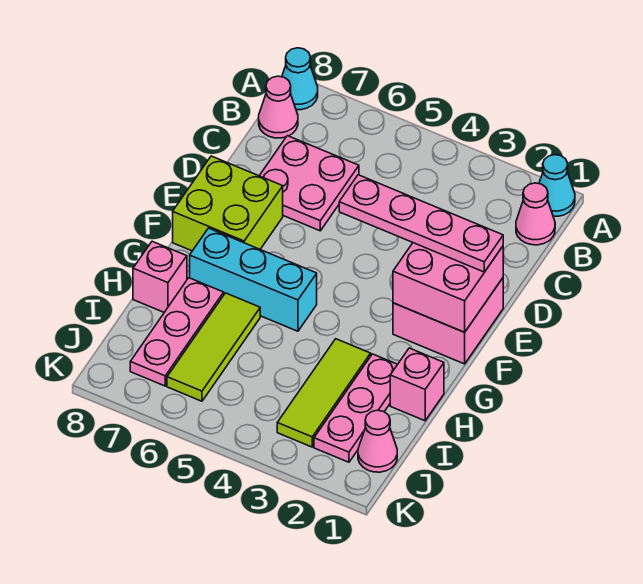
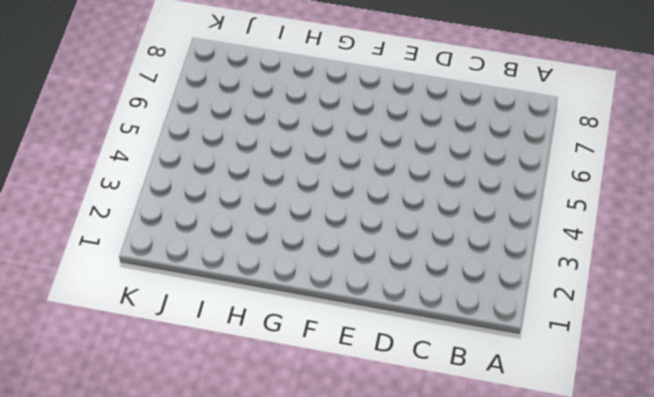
none -> cyan 1x1 cone [539,155,575,216]
none -> cyan 1x1 cone [282,48,318,110]
none -> pink 1x1 cone [516,183,555,245]

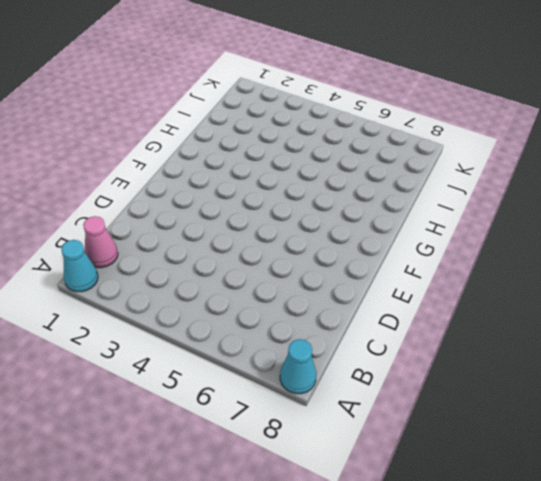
none -> pink 1x1 cone [259,76,298,138]
none -> pink 2x2 plate [259,136,359,231]
none -> pink 2x2 brick [393,278,503,364]

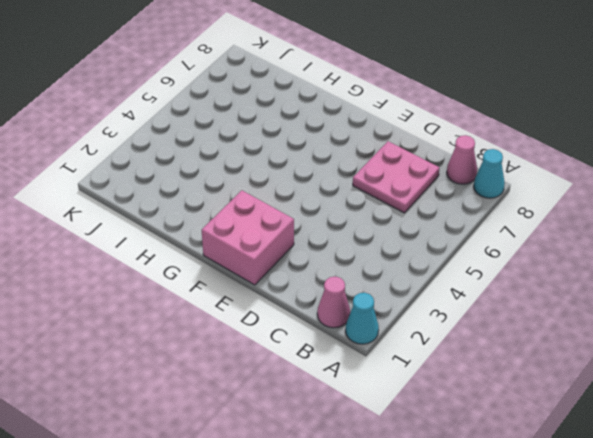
none -> lime 2x2 brick [173,156,283,251]
none -> cyan 1x3 brick [190,228,317,331]
none -> pink 1x1 brick [390,348,444,421]

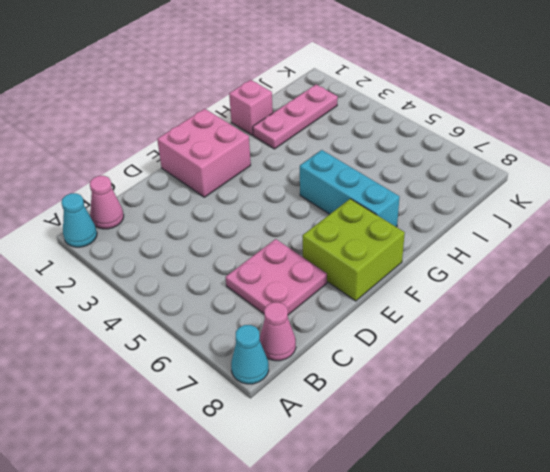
none -> lime 1x3 tile [277,339,371,447]
none -> lime 1x3 tile [167,293,260,401]
none -> pink 1x3 plate [130,278,224,386]

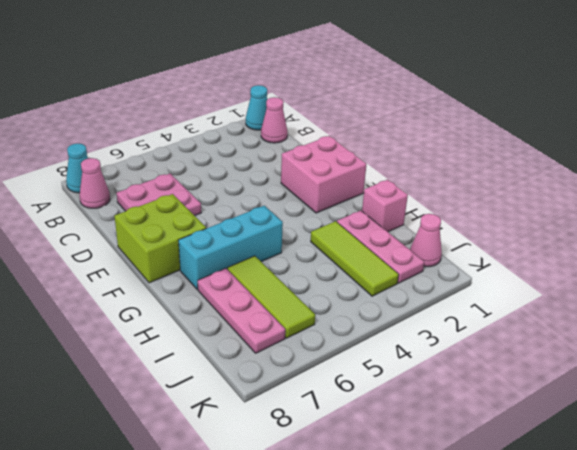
none -> pink 1x1 brick [133,241,187,312]
none -> pink 2x2 brick [393,243,503,332]
none -> pink 1x4 plate [339,175,503,272]

